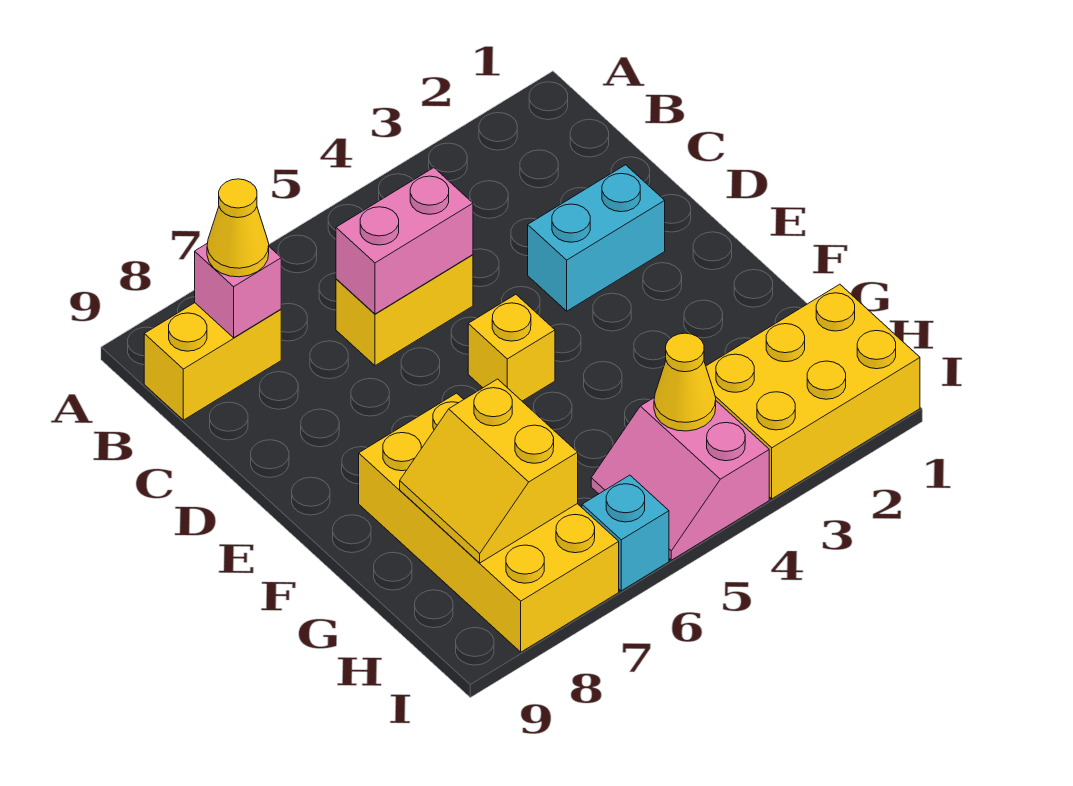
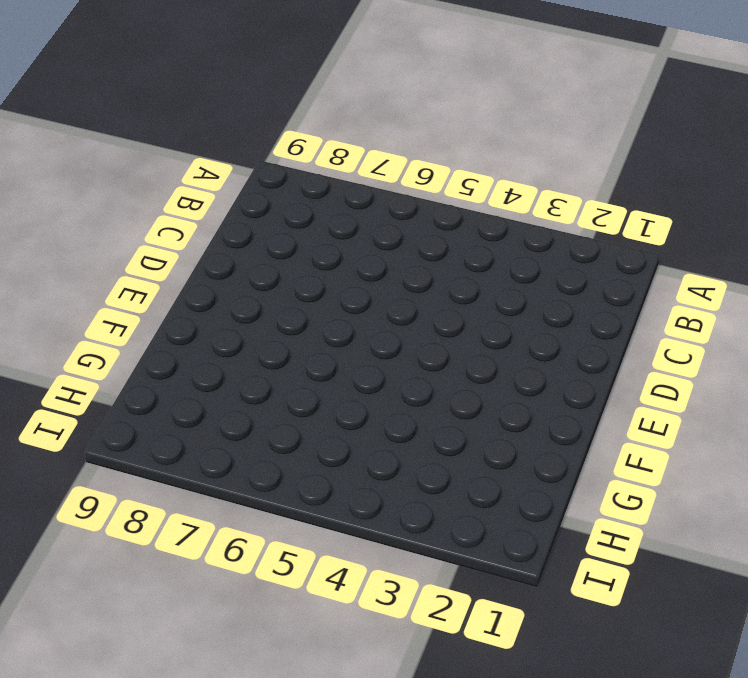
none -> yellow 1x2 brick [144,303,281,420]
none -> yellow 1x2 brick [336,255,473,366]
none -> cyan 1x2 brick [528,165,665,311]

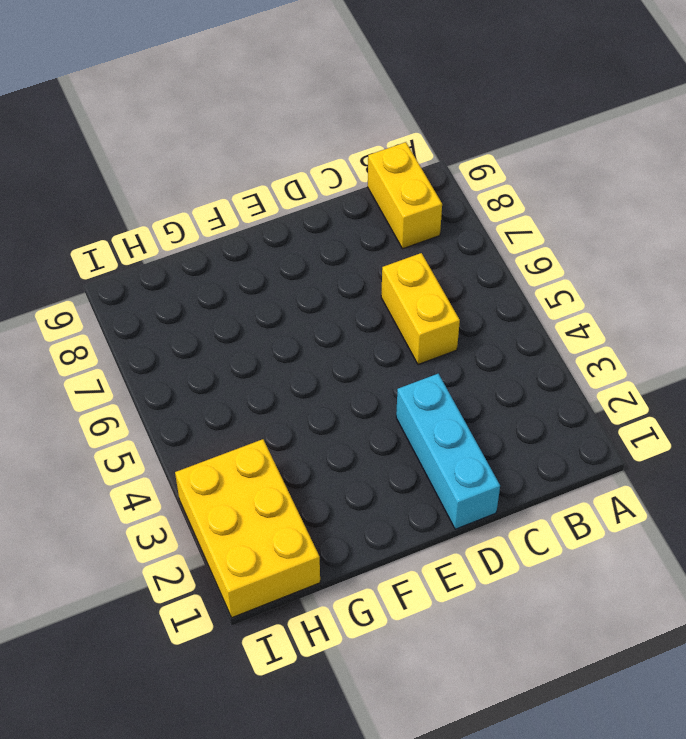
cyan 1x3 brick [396,374,500,529] -> cyan 1x2 brick [528,165,665,311]
none -> yellow 1x1 brick [468,295,555,401]
none -> yellow 2x4 brick [359,393,619,652]
none -> pink 2x2 slope [591,397,769,560]

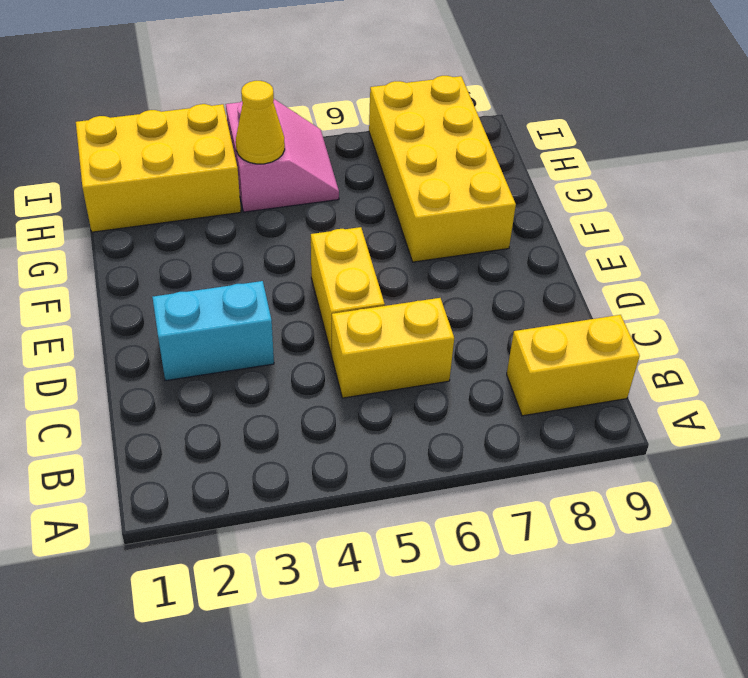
yellow 1x2 brick [311,227,385,355] -> yellow 1x1 brick [468,295,555,401]
none -> cyan 1x1 brick [582,475,669,591]
none -> pink 1x1 brick [195,243,281,338]
none -> pink 1x2 brick [336,168,473,314]

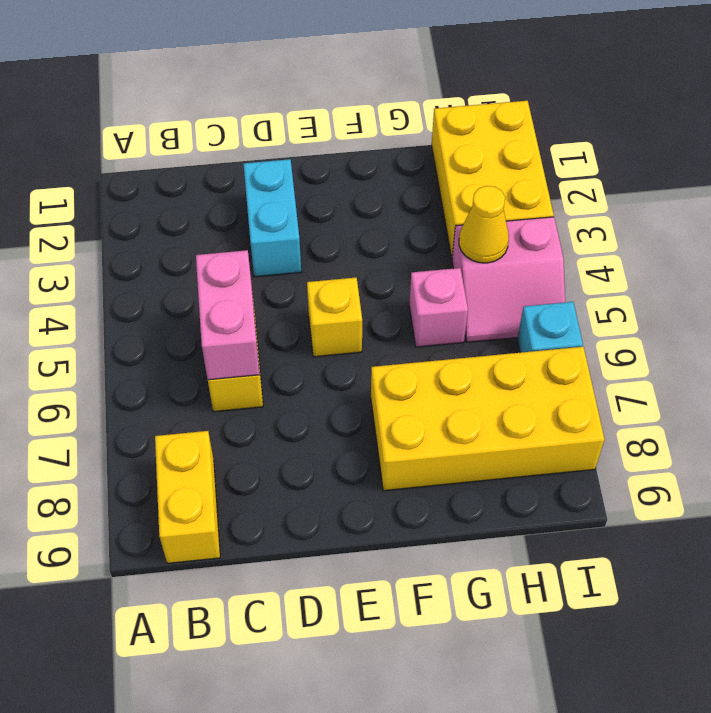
pink 1x1 brick [409,268,468,347] -> pink 1x1 brick moved to [195,243,281,338]
none -> yellow 2x2 slope [400,379,578,563]
none -> yellow 1x1 cone [207,179,269,277]

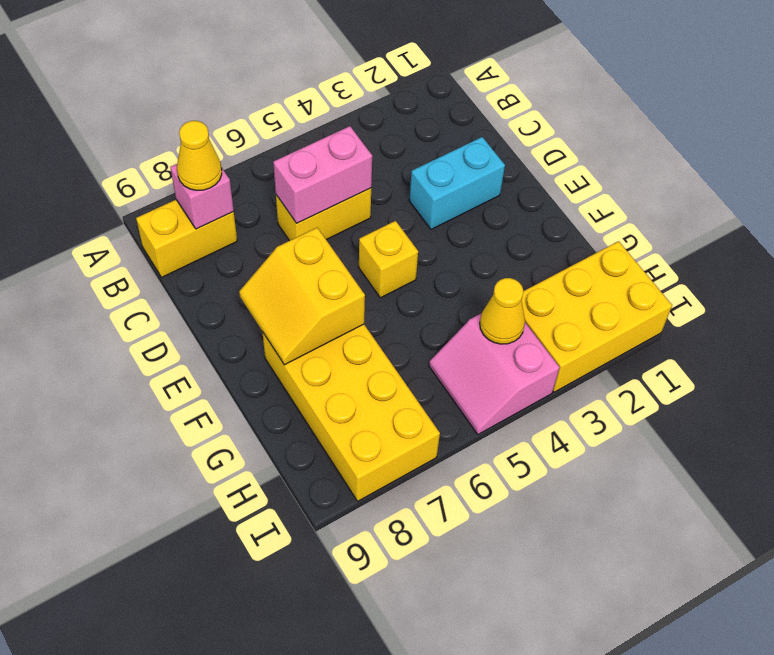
yellow 2x2 slope [239,228,365,365] -> yellow 2x2 slope moved to [400,379,578,563]
none -> cyan 1x1 brick [582,475,669,591]

